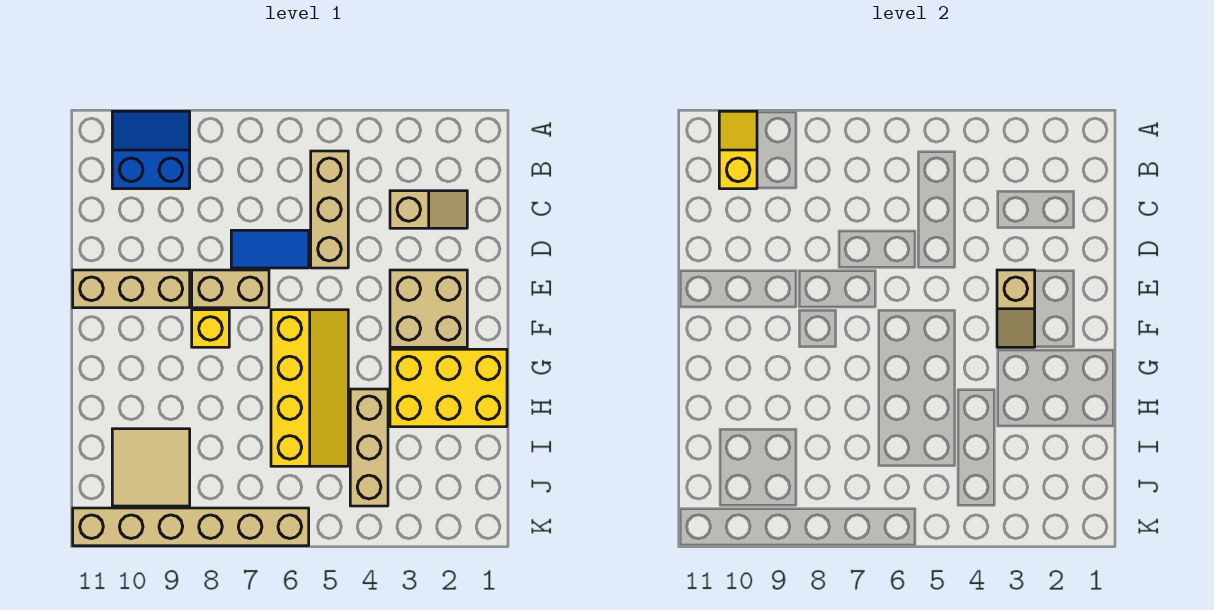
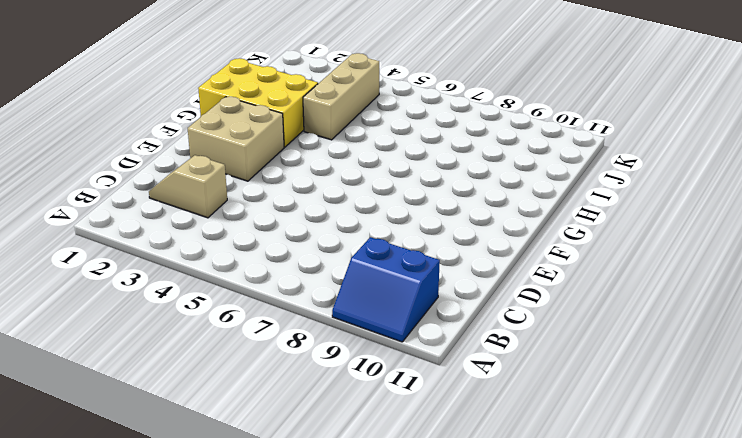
none -> tan 1x3 brick [311,151,348,268]
none -> blue 1x2 tile [231,230,309,268]
none -> tan 1x2 brick [192,270,269,308]

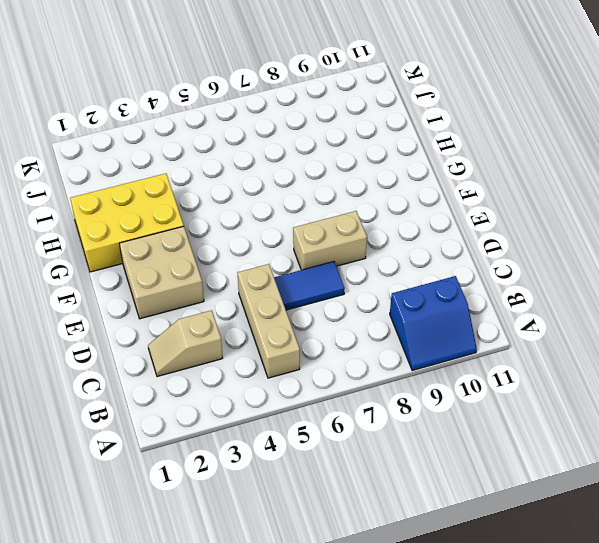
none -> tan 1x3 brick [73,270,190,308]
none -> yellow 2x4 slope [271,310,348,466]
none -> yellow 1x1 brick [192,310,229,347]

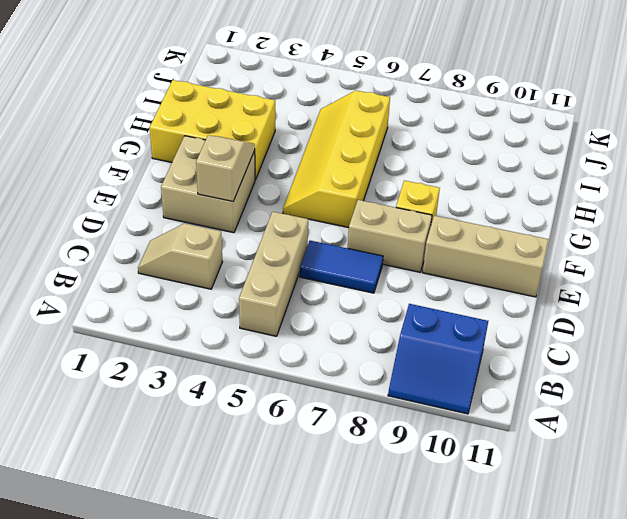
none -> tan 1x3 brick [350,389,388,506]
none -> tan 2x2 tile [112,429,190,506]
none -> tan 1x6 brick [73,508,309,546]

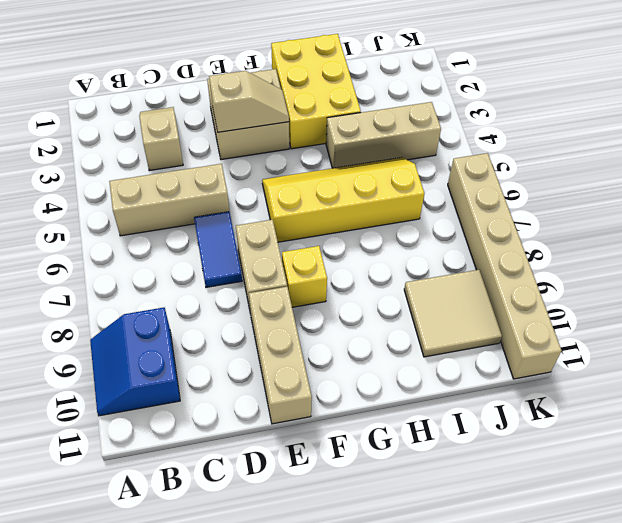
none -> yellow 1x2 slope [719,111,757,189]

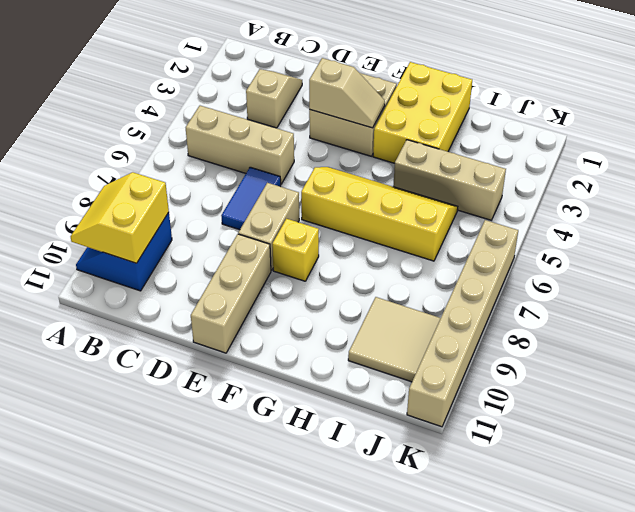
yellow 2x2 slope [70,172,169,263] -> yellow 1x2 slope [719,111,757,189]

